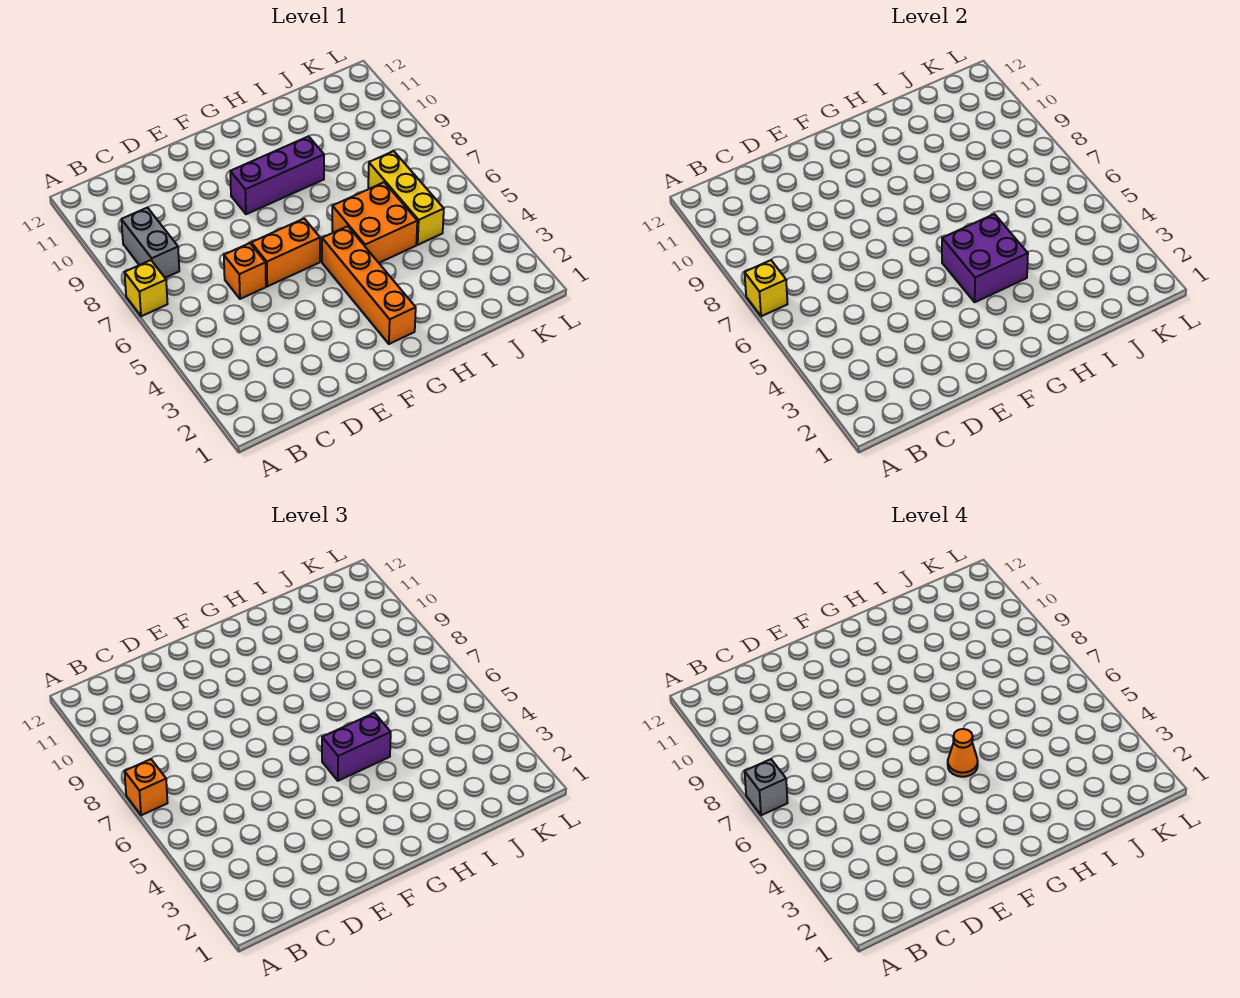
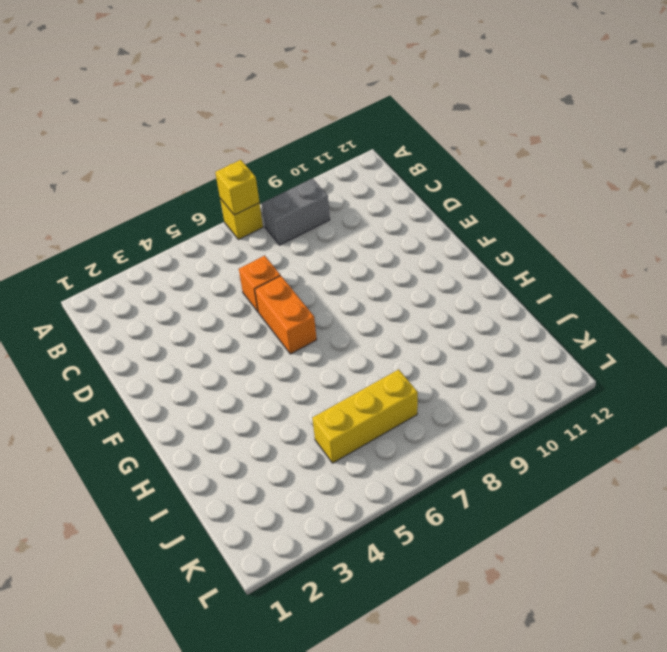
none -> purple 1x3 brick [230,136,324,214]
none -> orange 1x4 brick [322,226,416,344]
none -> orange 2x2 brick [332,182,417,263]

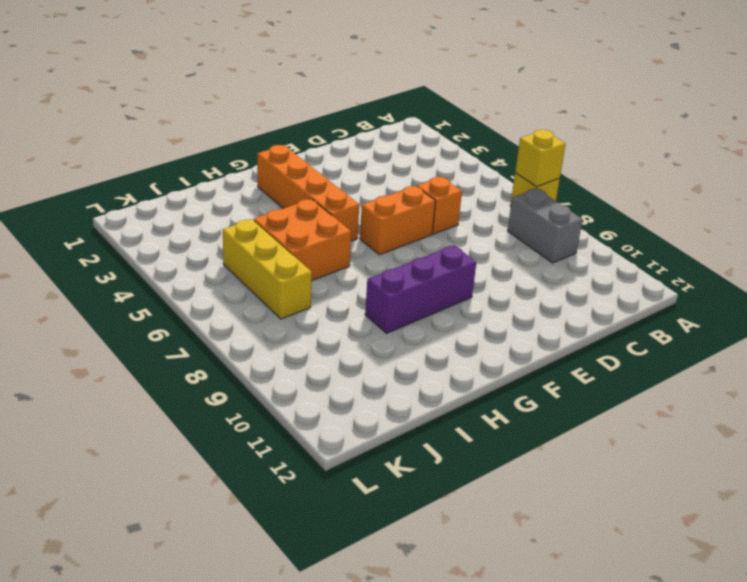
none -> purple 2x2 brick [942,214,1028,302]
none -> orange 1x1 brick [125,759,168,815]
none -> purple 1x2 brick [322,713,391,781]

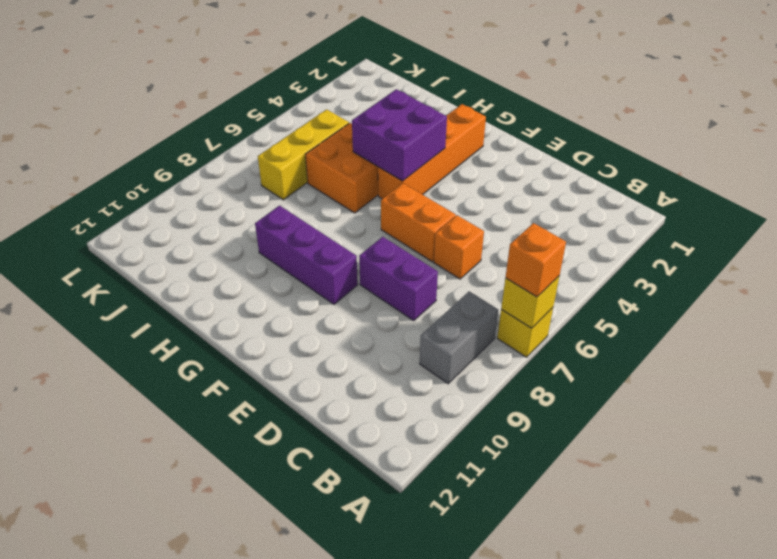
purple 1x2 brick [359,237,438,321] -> purple 1x2 brick moved to [322,713,391,781]
none -> grey 1x1 brick [745,759,788,815]
none -> orange 1x1 cone [948,729,978,777]

